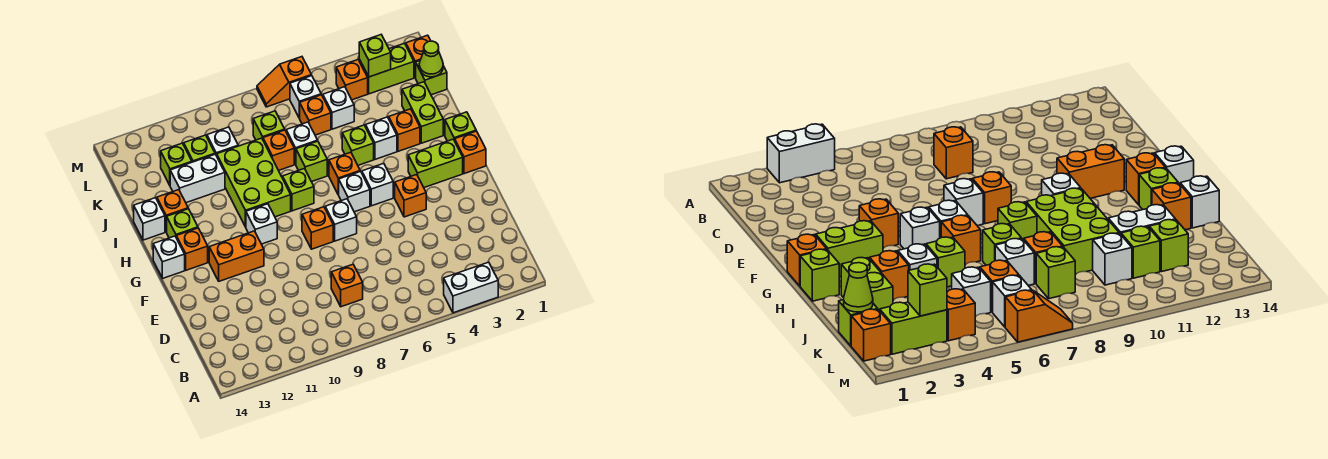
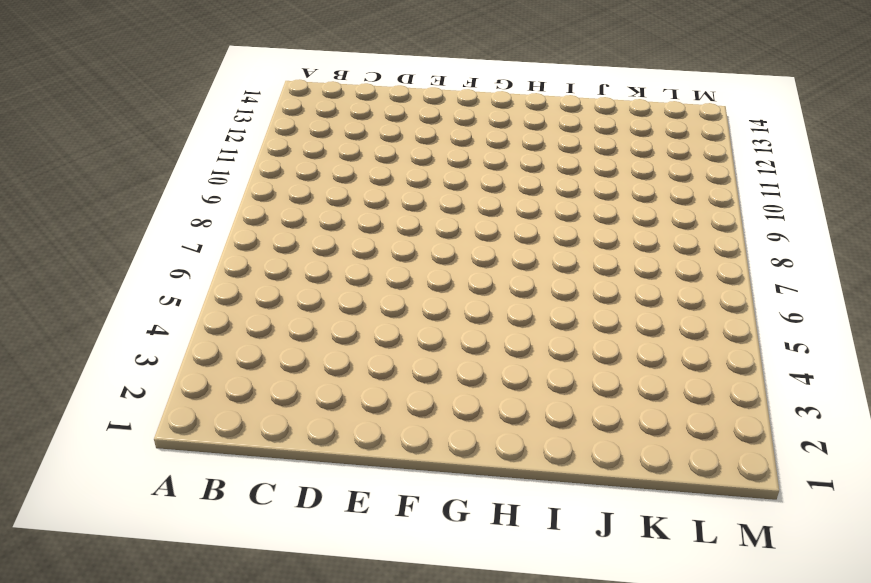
none -> white 1x2 brick [444,262,498,313]
none -> orange 1x1 brick [331,264,363,307]
none -> orange 1x1 brick [395,175,426,217]
none -> white 1x1 brick [325,199,357,241]

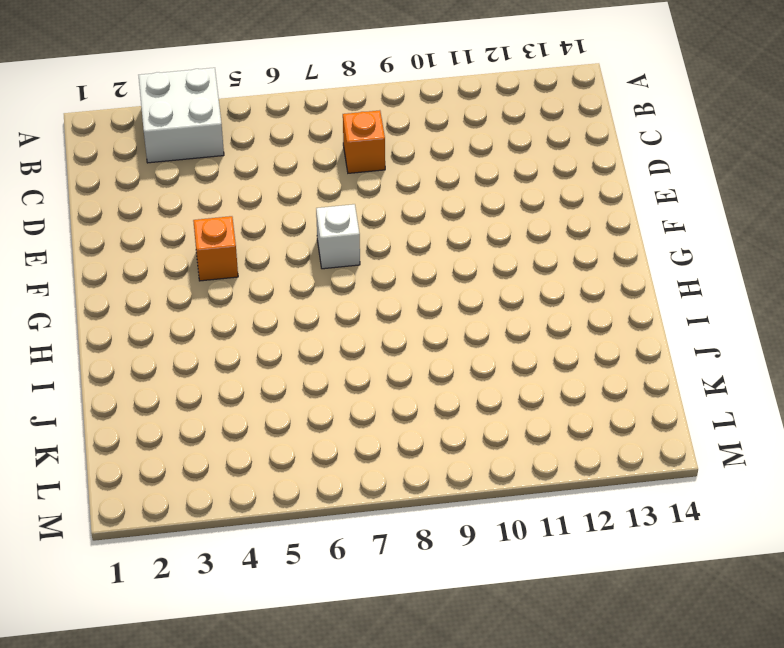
white 2x2 brick [139,68,224,163] -> white 1x2 brick [444,262,498,313]
none -> orange 1x1 brick [302,207,333,249]
none -> orange 1x2 brick [209,231,264,281]
none -> orange 1x1 brick [455,131,486,174]
none -> lime 1x2 brick [408,139,463,187]

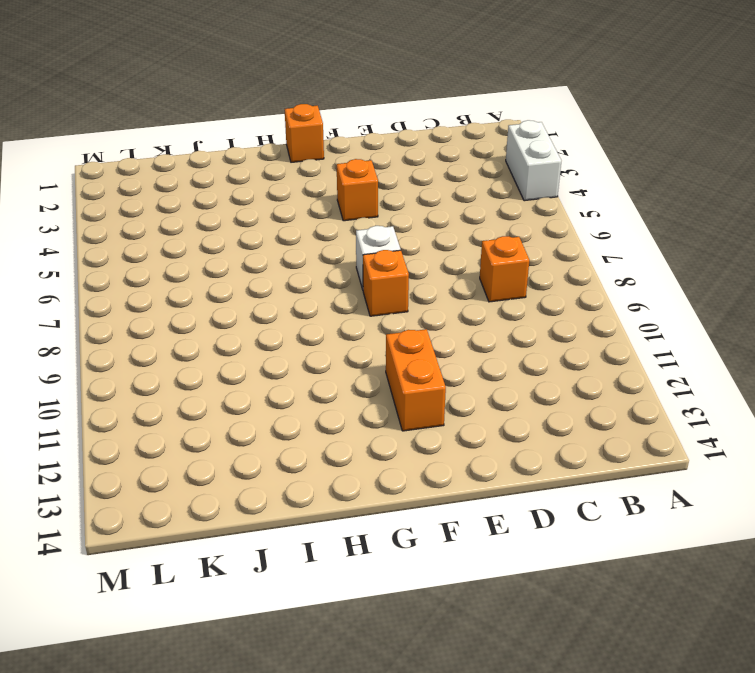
none -> lime 1x2 brick [408,139,463,187]
none -> white 1x1 brick [362,163,393,206]
none -> white 1x1 brick [339,171,370,212]
none -> white 1x1 brick [246,204,277,244]

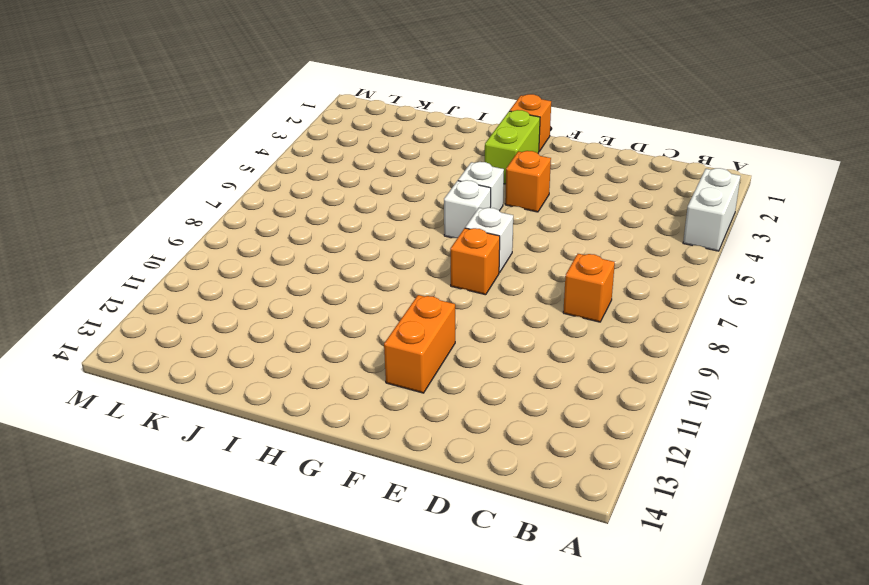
none -> white 1x1 brick [246,204,277,244]
none -> orange 1x1 brick [176,228,208,270]
none -> white 1x1 brick [153,236,185,278]
none -> lime 1x1 brick [445,112,476,141]

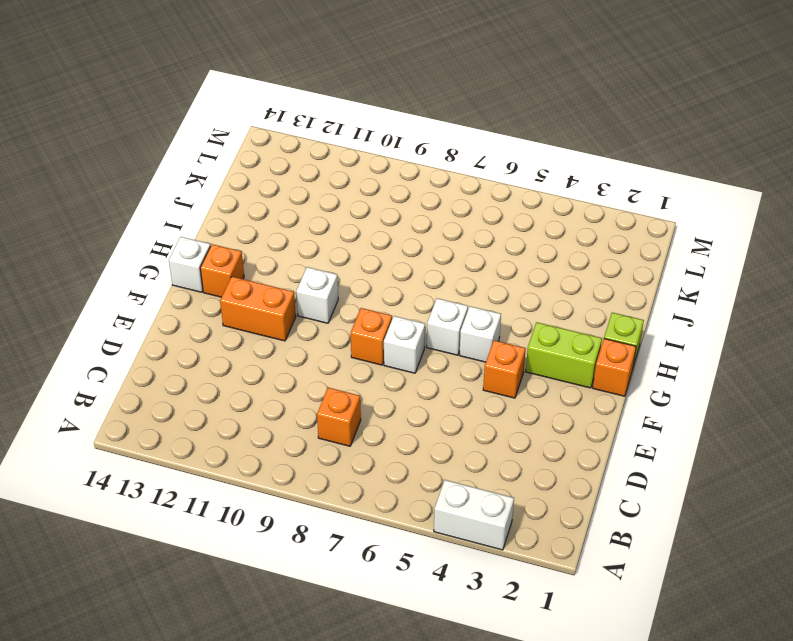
none -> orange 1x1 brick [329,152,360,195]
none -> lime 1x1 brick [283,168,314,211]
none -> lime 2x3 brick [217,138,291,227]
none -> lime 1x1 brick [167,209,198,238]

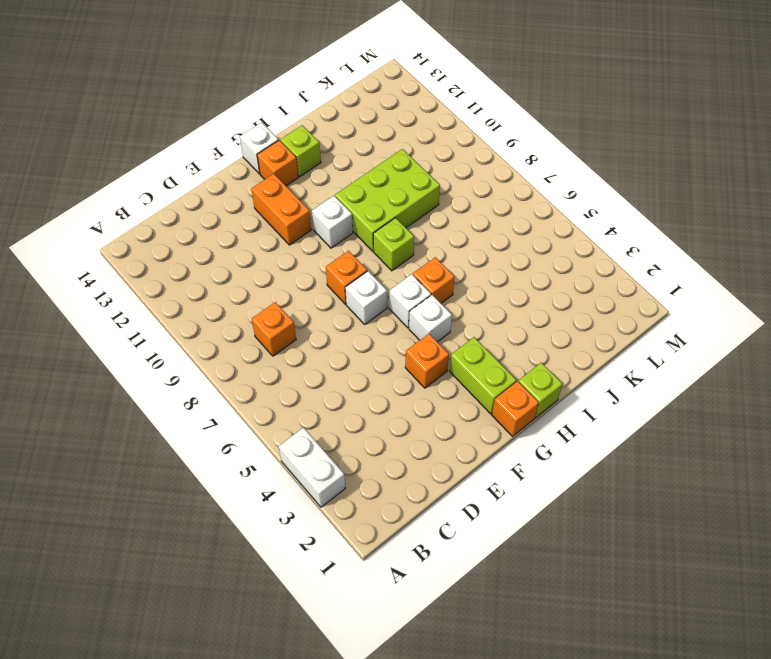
none -> lime 1x2 brick [402,82,443,143]
none -> orange 1x1 brick [389,109,420,151]
none -> white 1x1 brick [366,117,397,159]
none -> lime 1x1 brick [342,125,374,165]

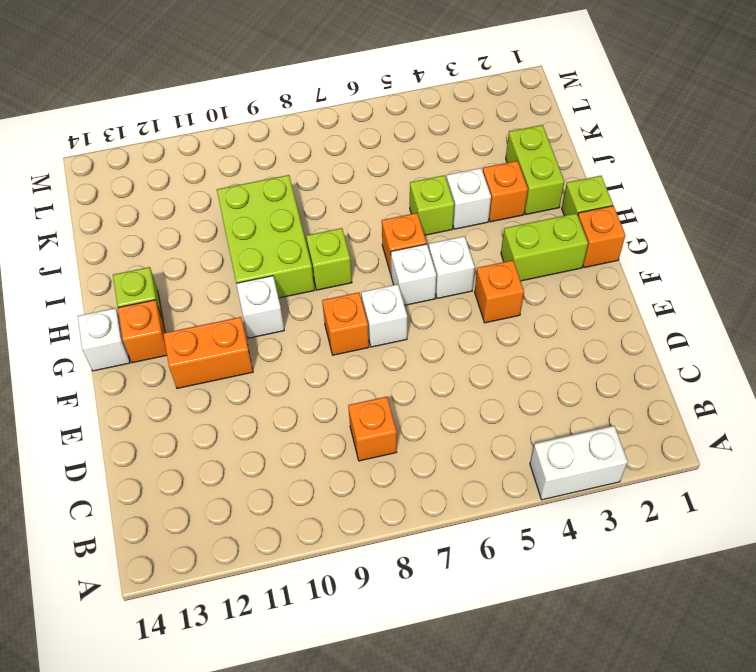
none -> lime 1x1 brick [296,141,327,182]
none -> orange 1x1 brick [157,190,188,232]
none -> white 1x1 brick [134,198,165,240]
none -> white 1x1 brick [286,122,318,164]

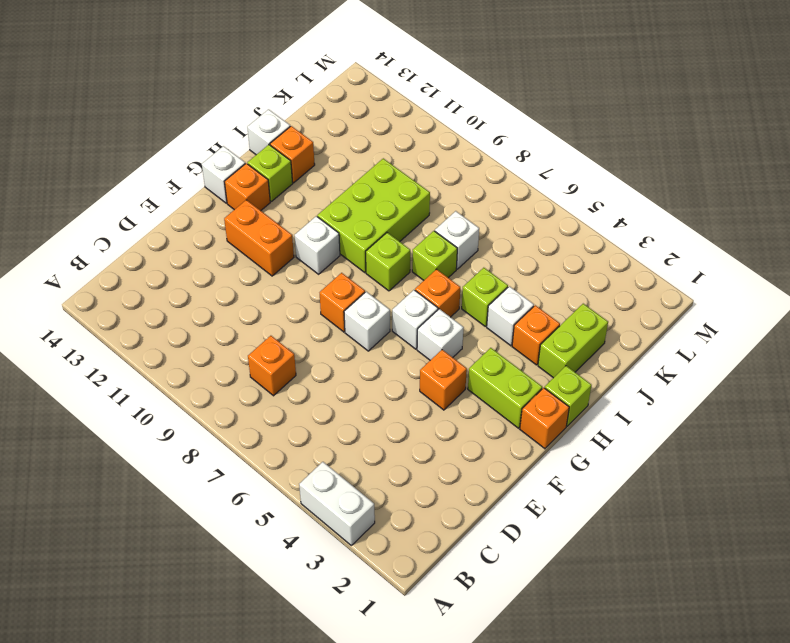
none -> orange 1x1 brick [263,130,294,170]
none -> white 1x2 brick [170,154,225,203]
none -> lime 1x1 brick [416,61,447,95]
none -> white 1x1 brick [323,87,354,129]

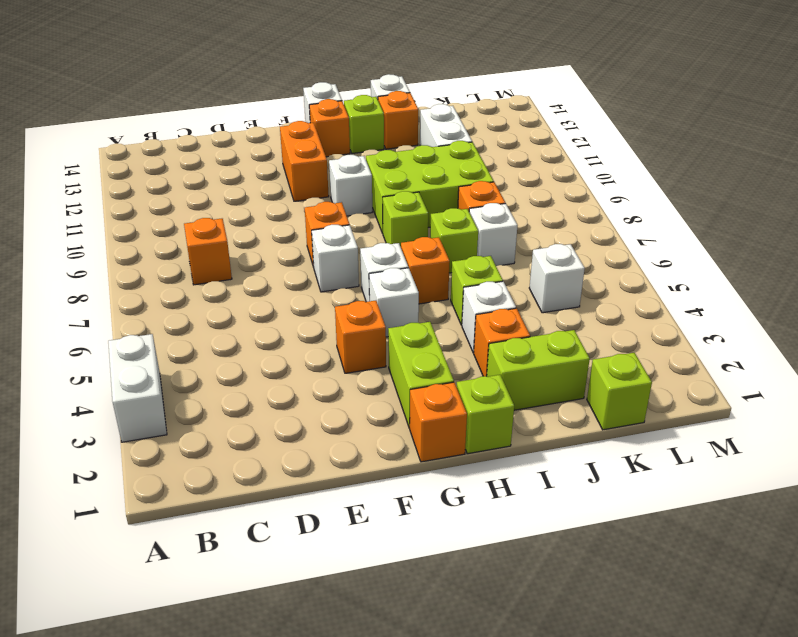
none -> orange 1x1 brick [300,95,331,135]
none -> lime 1x1 brick [253,111,285,140]
none -> white 1x1 brick [207,127,238,156]
none -> lime 1x1 brick [184,135,215,162]

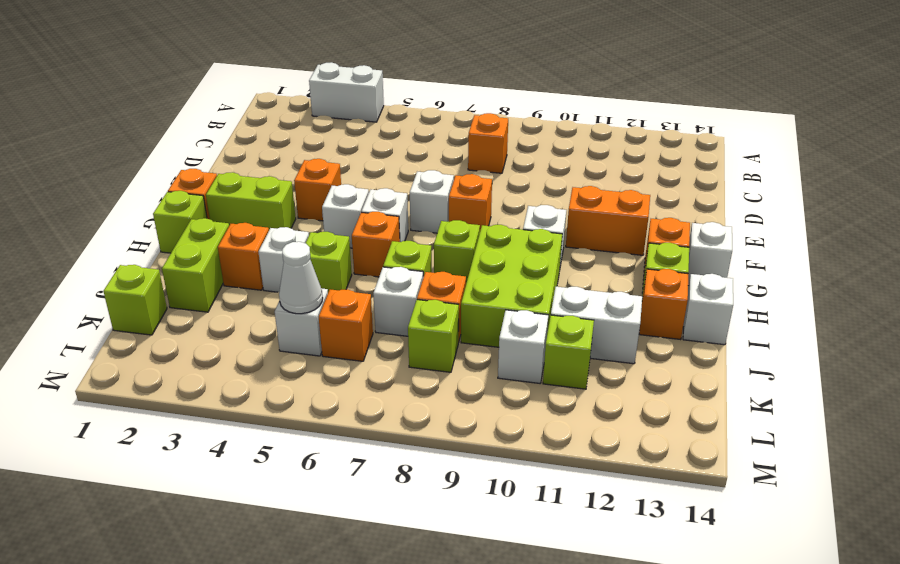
white 1x1 cone [279,242,323,314] -> none
none -> lime 1x1 brick [161,143,192,185]
none -> orange 1x1 brick [406,35,431,78]
none -> lime 1x2 brick [359,43,414,94]
none -> orange 1x1 brick [336,60,368,100]

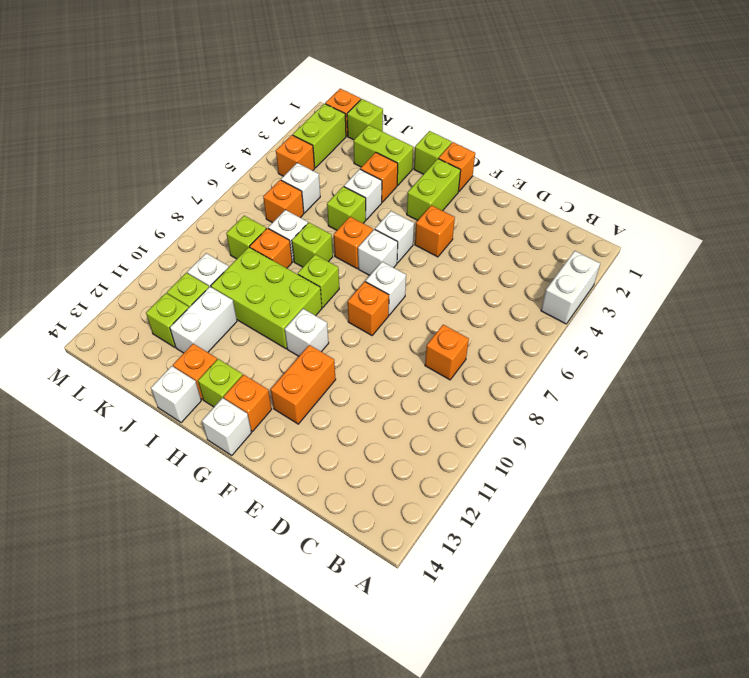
none -> white 1x1 brick [290,75,321,118]
none -> orange 1x2 slope [257,57,311,107]
none -> lime 1x1 cone [419,41,443,77]
none -> lime 1x1 brick [359,35,391,77]

